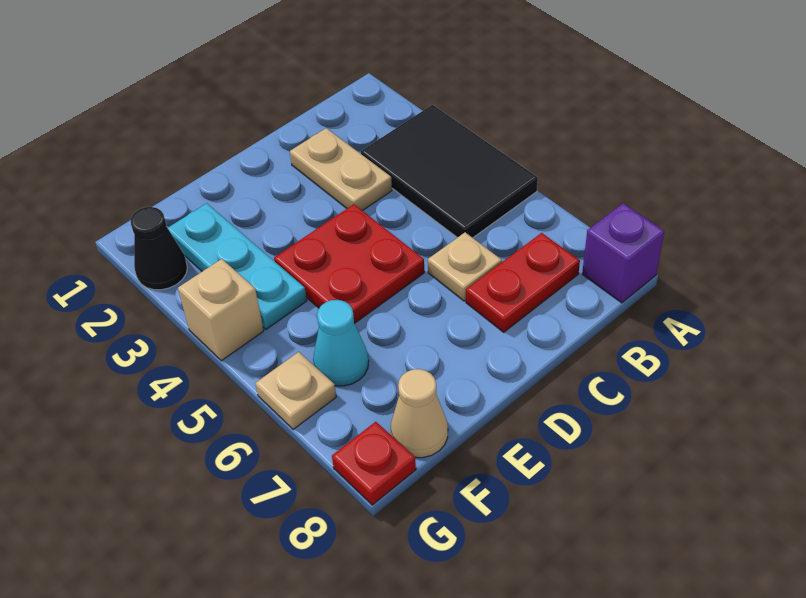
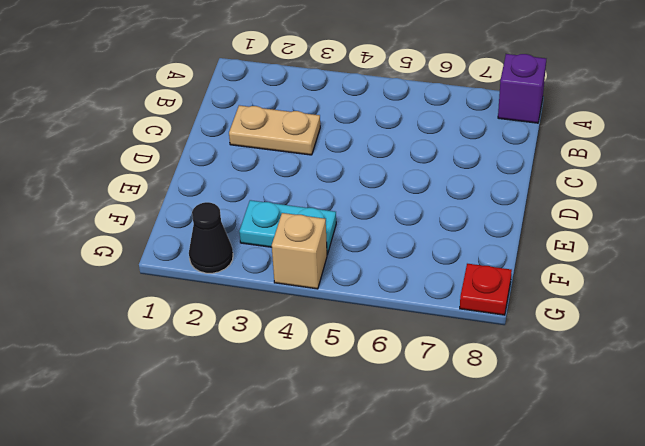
cyan 1x2 plate [239,200,336,255] -> cyan 1x3 plate [168,203,307,329]
none -> black 2x3 tile [361,105,538,238]
none -> red 1x2 plate [466,233,580,332]
none -> tan 1x1 plate [428,232,502,301]

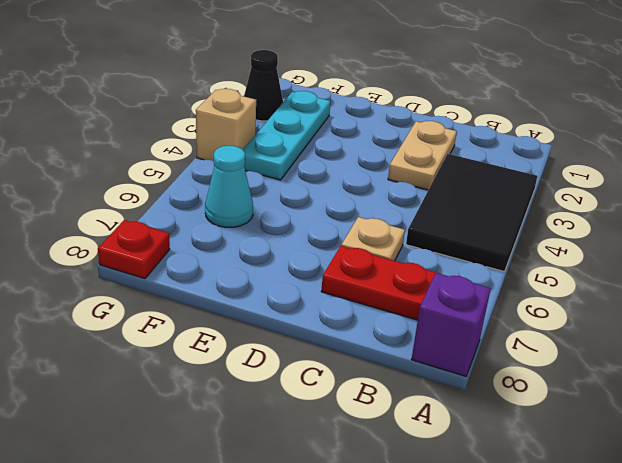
none -> red 2x2 plate [274,204,424,323]
none -> tan 1x1 cone [391,369,448,458]
none -> tan 1x1 plate [255,352,336,429]

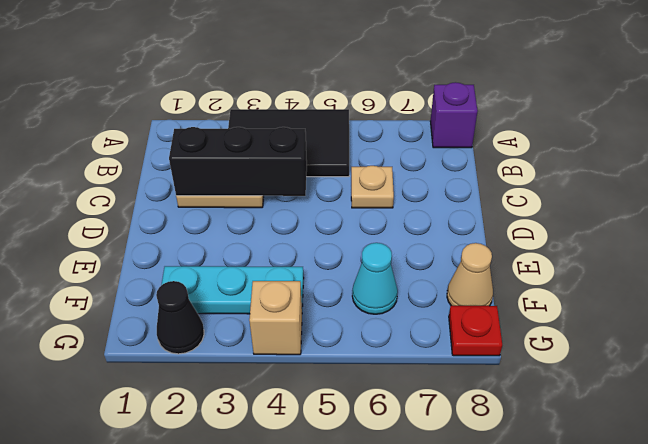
black 1x3 brick [169,127,307,196] -> none
none -> red 1x2 plate [466,233,580,332]
none -> red 2x2 plate [274,204,424,323]
none -> tan 1x1 plate [255,352,336,429]

